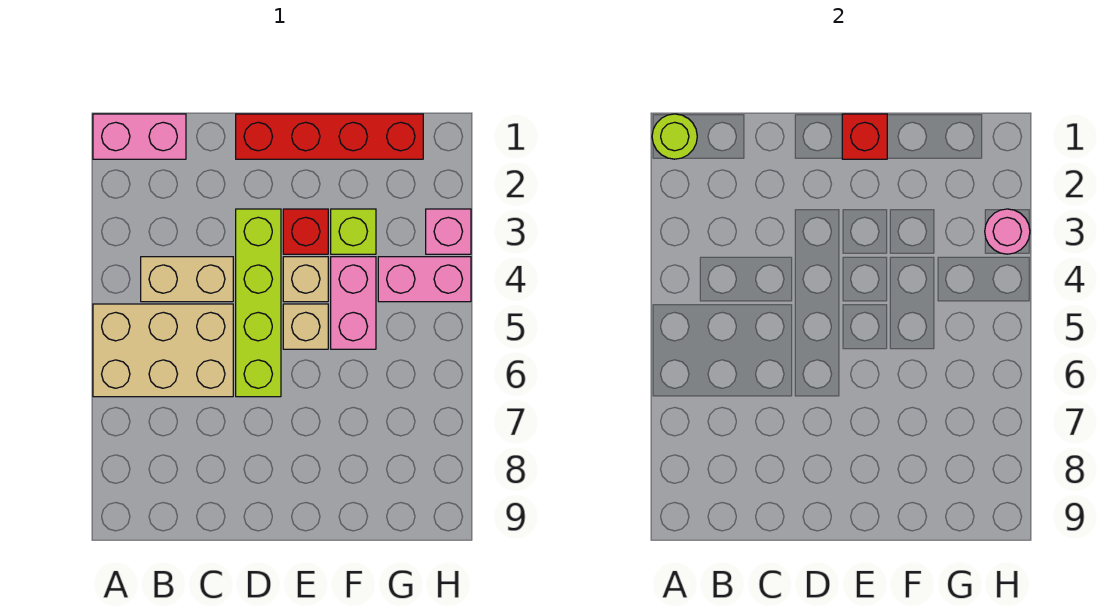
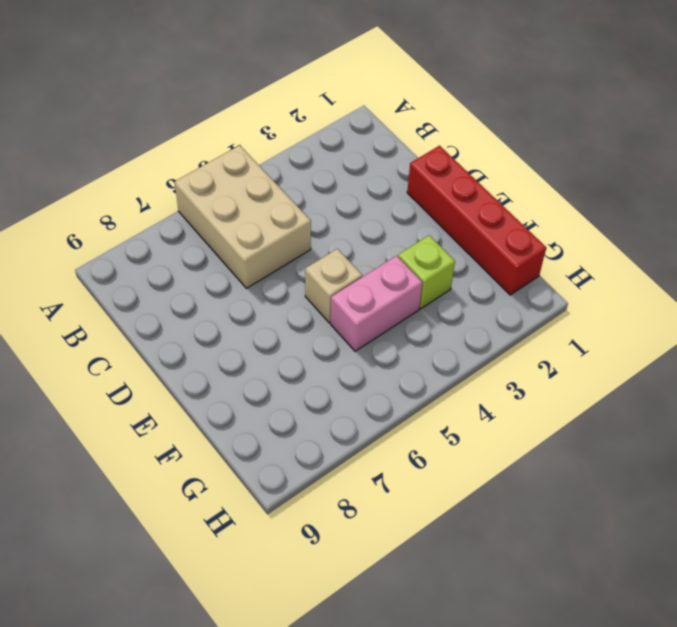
none -> pink 1x2 brick [93,114,186,159]
none -> tan 1x2 brick [141,257,233,302]
none -> lime 1x4 brick [236,209,281,397]

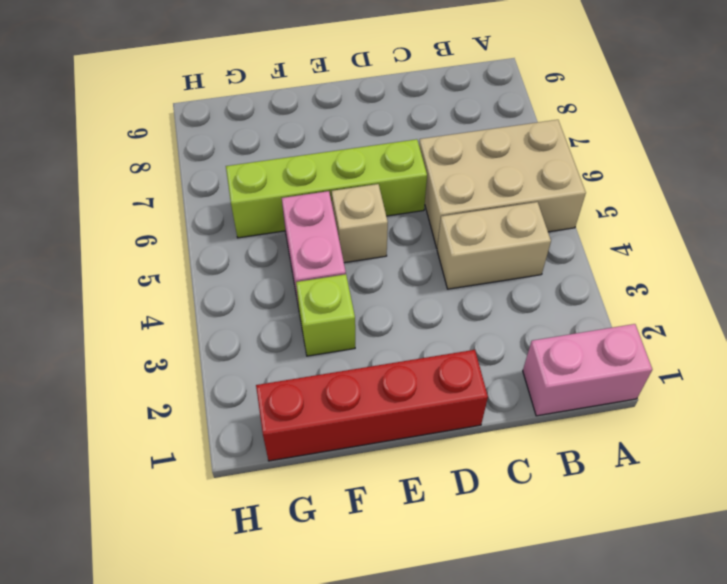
lime 1x4 brick [226,139,427,238] -> lime 1x4 brick turned to [236,209,281,397]
none -> red 1x1 brick [283,209,328,254]
none -> tan 1x1 brick [283,257,328,302]
none -> pink 1x2 brick [378,257,471,302]

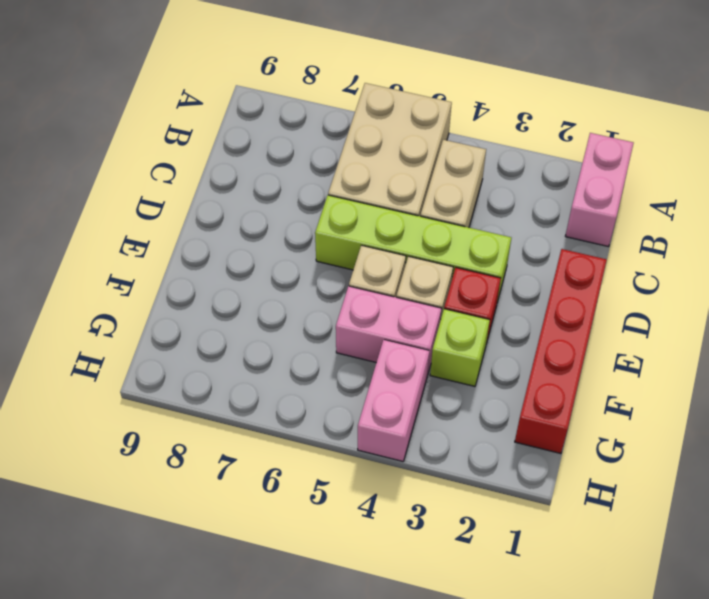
none -> pink 1x1 brick [426,209,471,254]
none -> lime 1x1 round brick [652,114,697,159]
none -> red 1x1 brick [842,114,887,159]

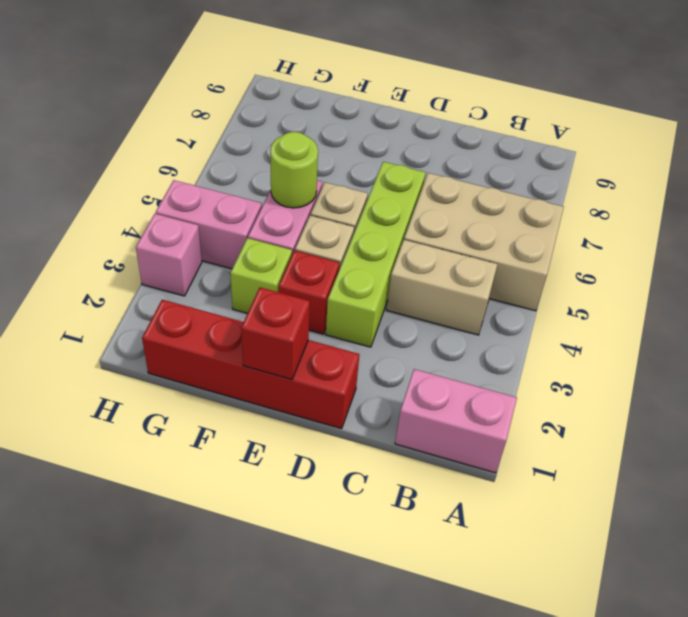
lime 1x1 round brick [270,132,318,208] -> lime 1x1 round brick moved to [652,114,697,159]
none -> pink 1x1 round brick [985,209,1030,254]

